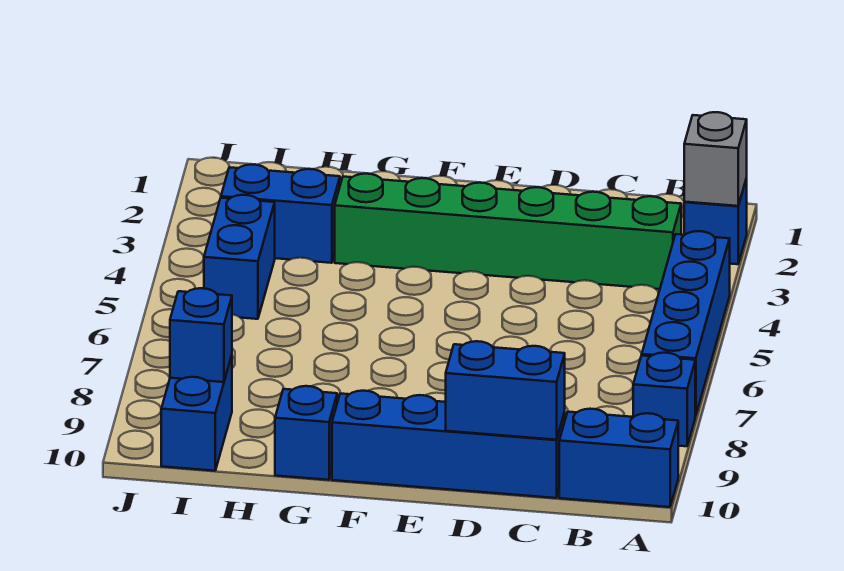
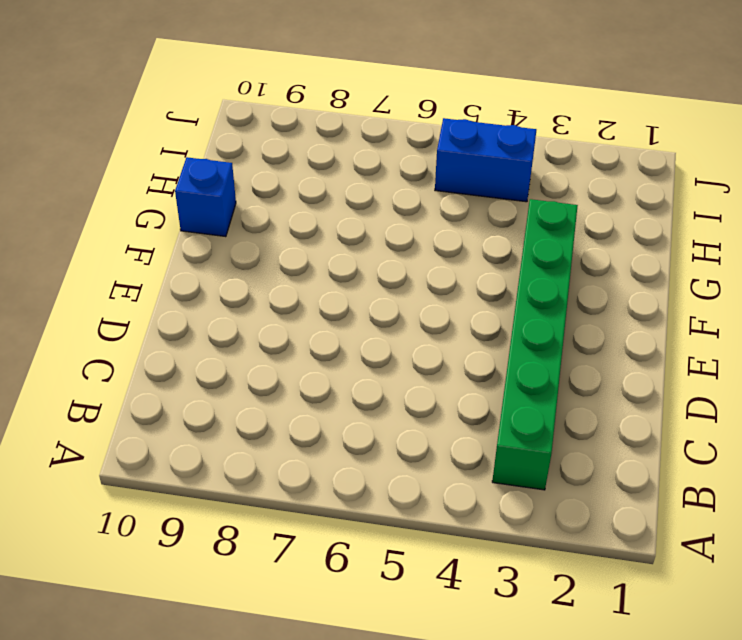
none -> blue 1x1 brick [684,178,747,264]
none -> blue 1x4 brick [642,231,730,416]
none -> blue 1x1 brick [633,353,695,446]

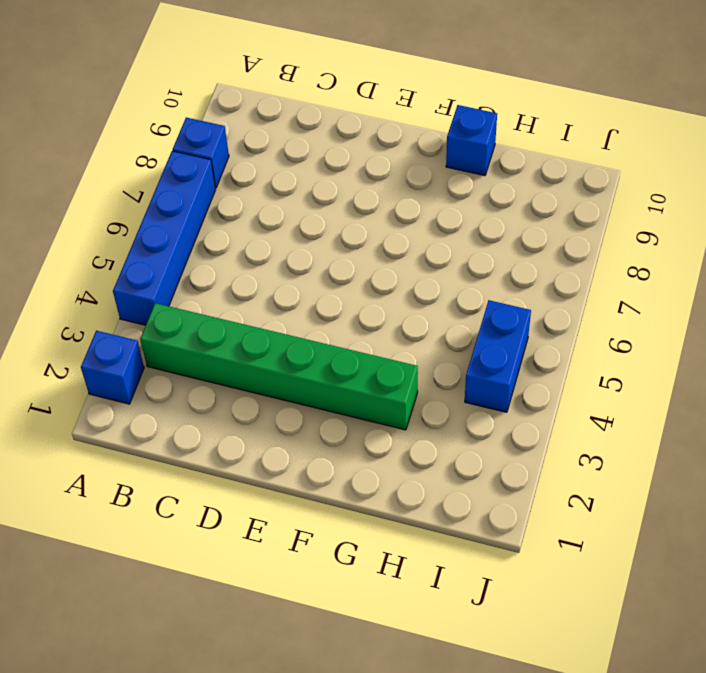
none -> blue 1x2 brick [559,409,678,507]
none -> blue 1x4 brick [332,391,565,498]
none -> blue 1x2 brick [221,165,340,263]

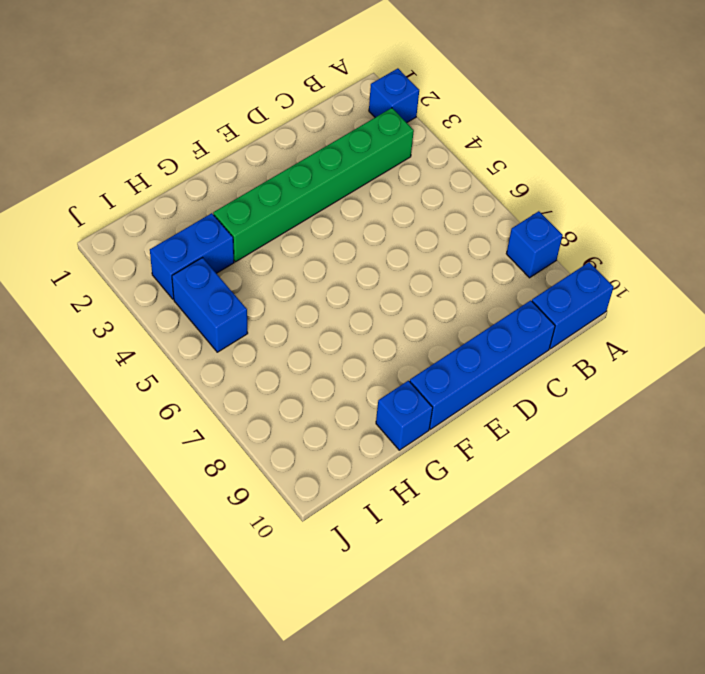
none -> blue 1x4 brick [642,231,730,416]
none -> blue 1x2 brick [161,356,232,471]
none -> grey 1x1 brick [684,112,747,206]

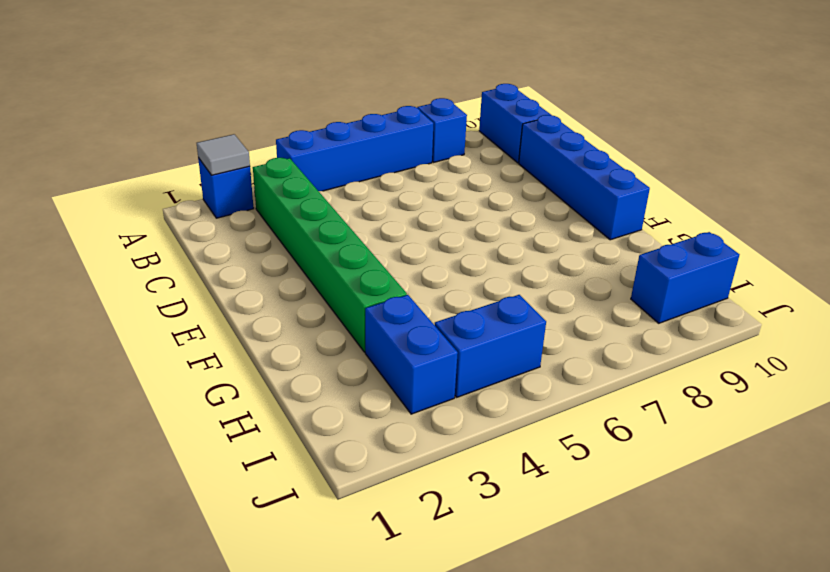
grey 1x1 tile [197,134,250,175] -> grey 1x1 brick [684,112,747,206]
none -> blue 1x1 brick [275,386,337,480]
none -> blue 1x2 brick [446,341,565,440]
none -> blue 1x1 brick [170,288,232,382]

